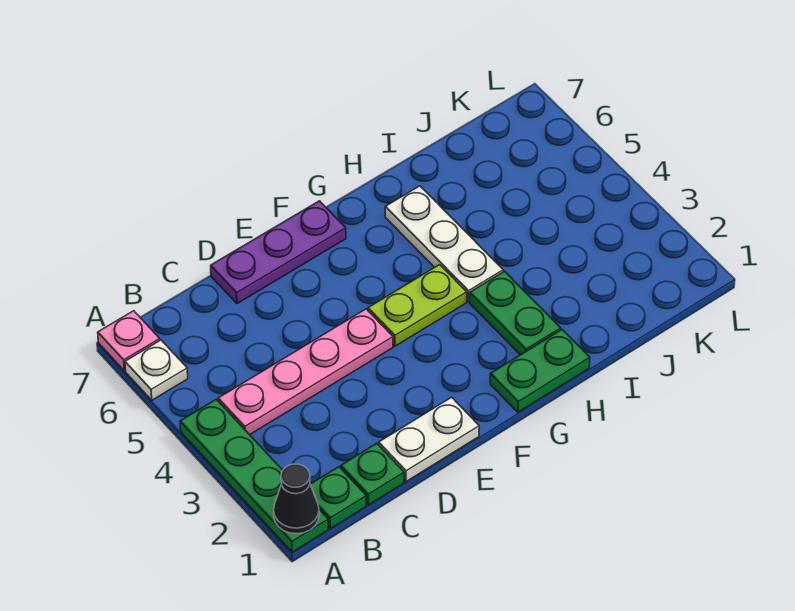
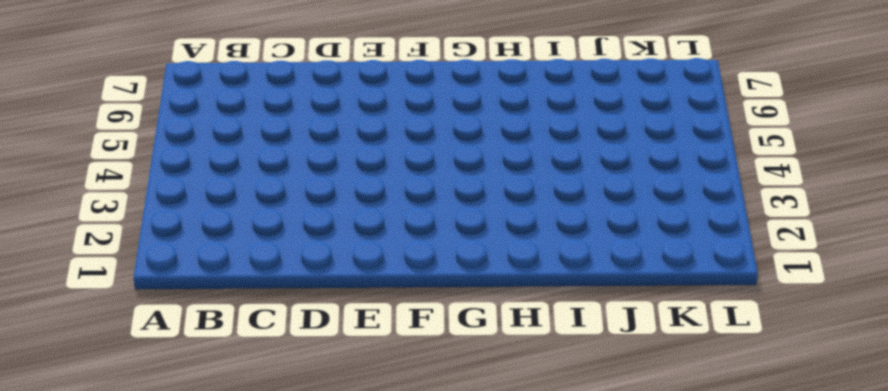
none -> green 1x4 plate [180,399,329,552]
none -> white 1x1 plate [125,340,188,400]
none -> pink 1x1 plate [98,311,160,371]

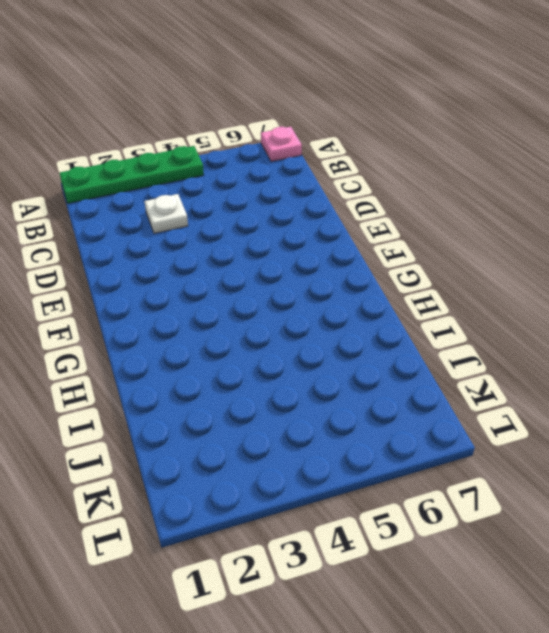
white 1x1 plate [144,194,188,233] -> white 1x1 plate moved to [125,340,188,400]
none -> green 1x1 plate [310,467,367,528]
none -> pink 1x4 plate [218,309,393,435]
none -> green 1x1 plate [341,443,404,505]

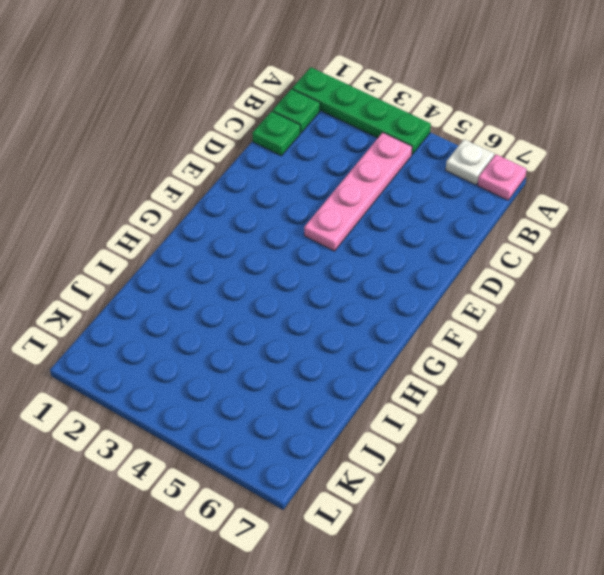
none -> white 1x2 plate [379,397,479,482]
none -> purple 1x3 plate [211,201,346,304]
none -> lime 1x2 plate [368,265,467,346]

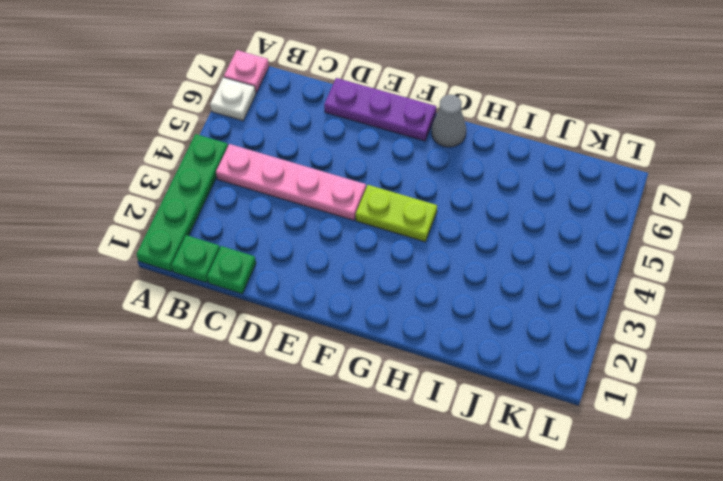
grey 1x1 cone [432,95,466,147] -> none
none -> white 1x2 plate [379,397,479,482]
none -> green 1x2 plate [490,330,590,412]
none -> green 1x2 plate [470,271,561,355]

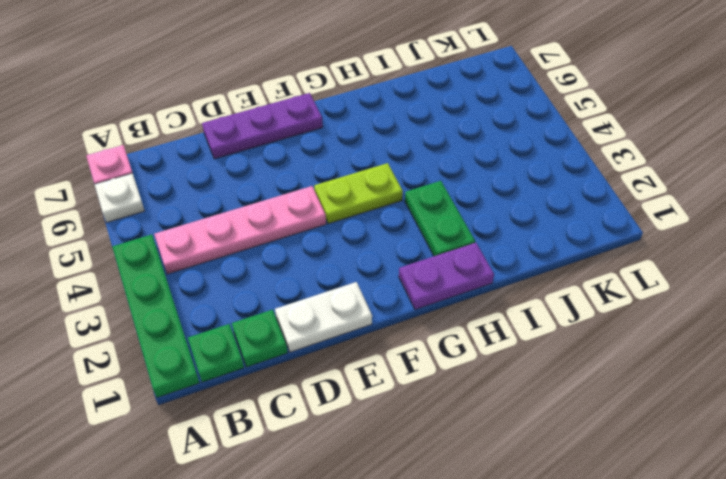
purple 1x2 plate [399,243,494,310] -> green 1x2 plate [490,330,590,412]
none -> white 1x3 plate [385,186,503,302]
none -> black 1x1 cone [274,464,319,534]

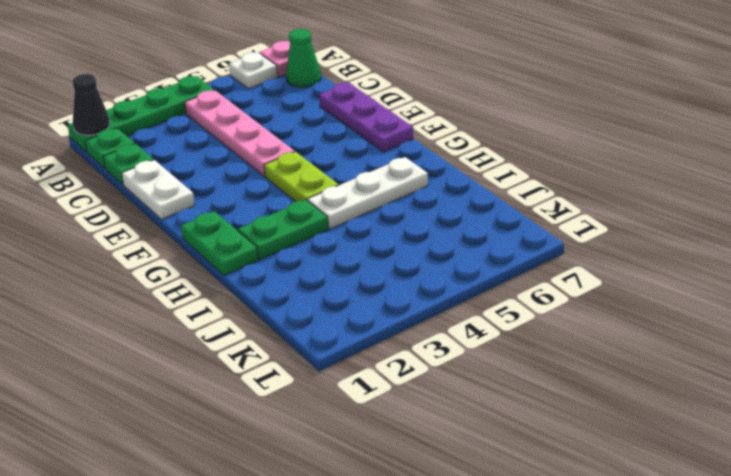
green 1x1 cone [286,29,321,88] -> none

